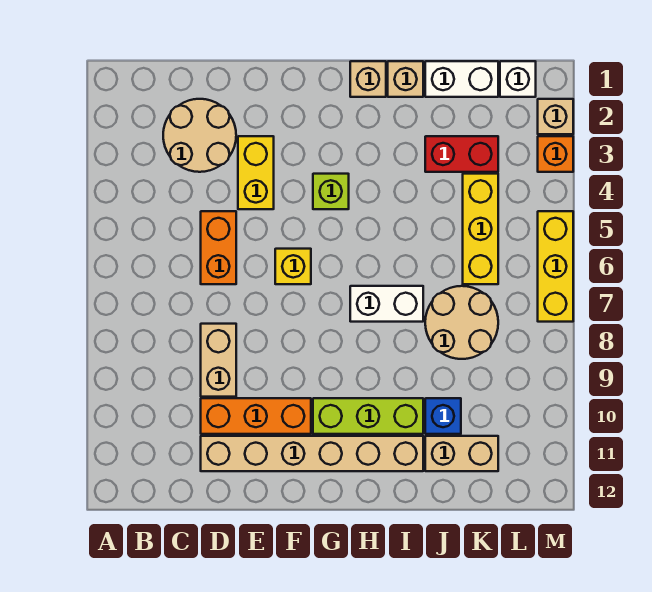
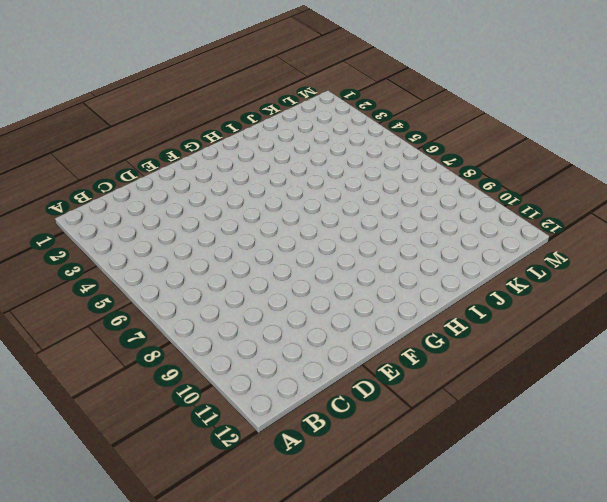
none -> tan 2x2 round brick [163,99,236,172]
none -> orange 1x2 brick [201,211,236,284]
none -> tan 1x2 brick [201,324,236,397]

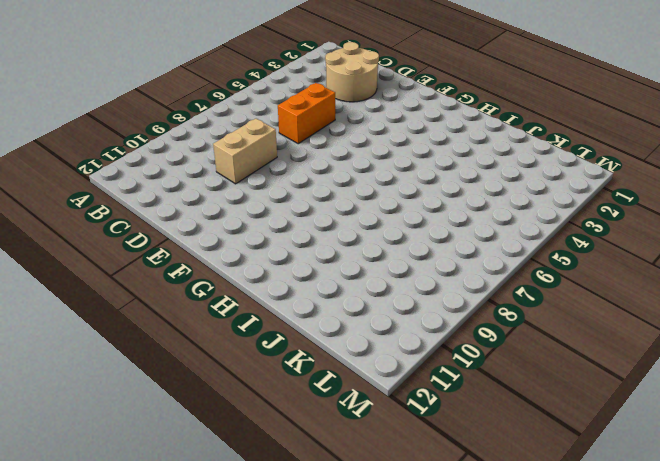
none -> orange 1x3 brick [201,398,311,434]
none -> tan 1x6 brick [201,436,423,471]
none -> yellow 1x2 brick [238,136,274,209]

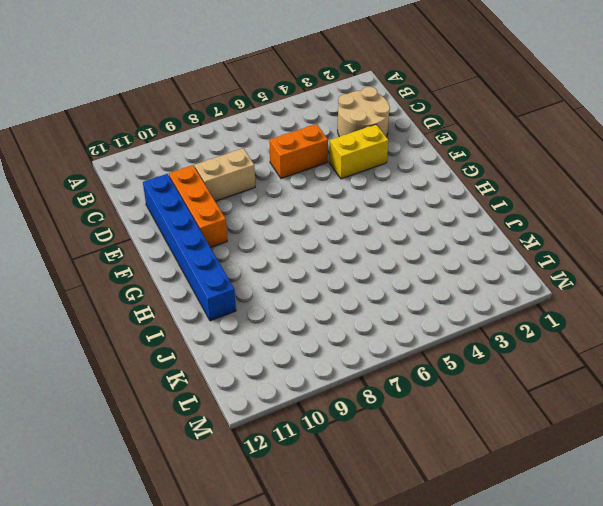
blue 1x6 brick [143,174,236,321] -> tan 1x6 brick [201,436,423,471]
none -> yellow 1x1 brick [275,249,311,284]
none -> lime 1x1 brick [313,174,349,209]
none -> lime 1x3 brick [313,398,423,434]

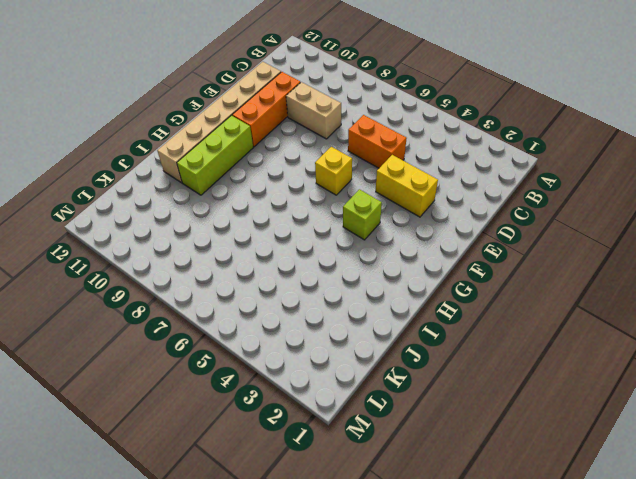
none -> tan 2x2 round brick [163,99,236,172]
none -> tan 1x1 brick [350,61,386,97]
none -> white 1x2 brick [350,286,423,322]

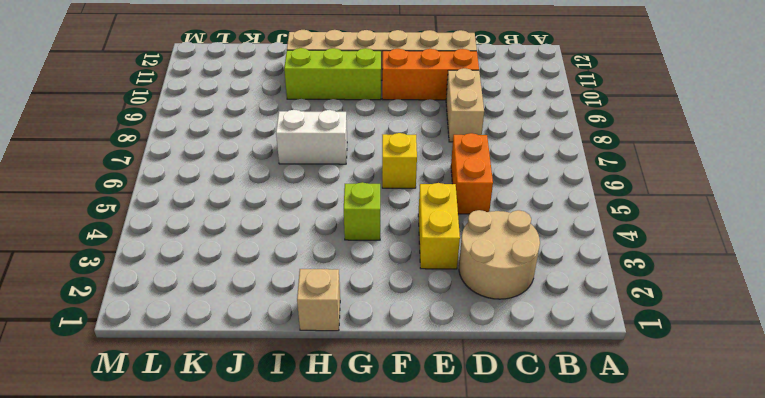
none -> tan 1x1 brick [388,61,423,97]
none -> white 1x2 brick [425,61,498,97]
none -> red 1x2 brick [425,136,498,172]

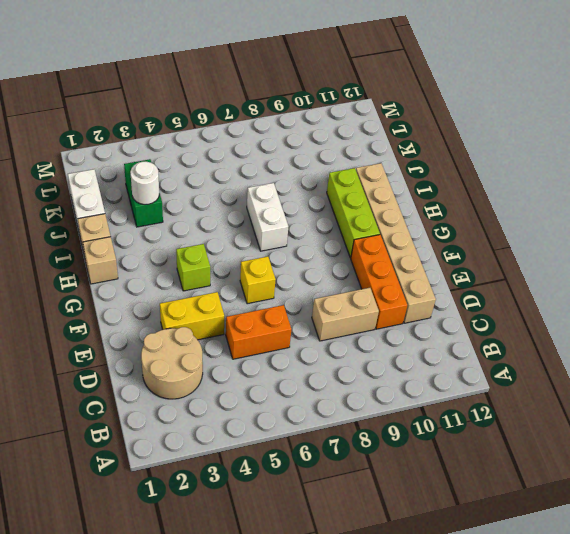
green 1x2 brick [124,159,163,227] -> red 1x2 brick [425,136,498,172]
white 1x1 round brick [130,162,159,205] -> none
none -> tan 2x2 round brick [425,286,498,359]
none -> blue 1x1 brick [425,398,461,434]
none -> tan 1x2 brick [425,436,498,471]

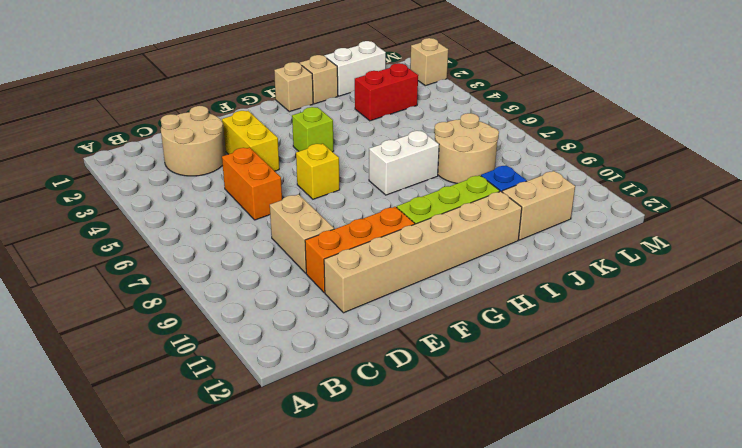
none -> yellow 1x3 brick [463,174,498,284]
none -> white 1x1 brick [500,61,536,97]
none -> orange 1x1 brick [538,136,573,172]

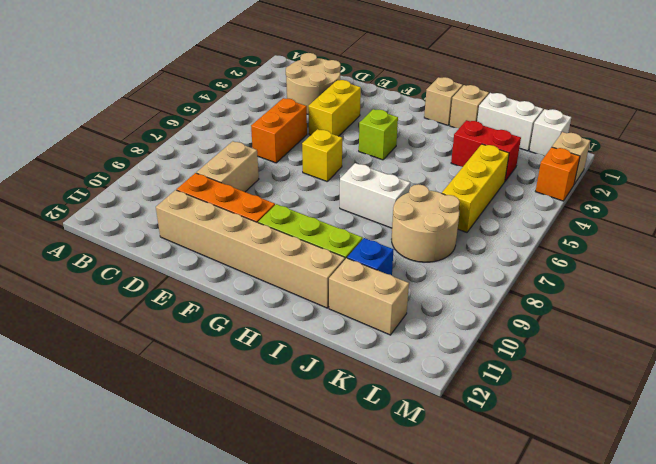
none -> yellow 1x3 brick [538,211,573,322]

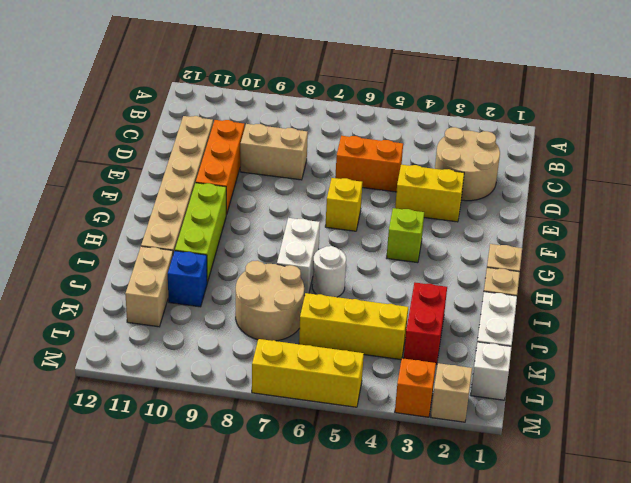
white 1x1 round brick [312,246,346,297] -> none

